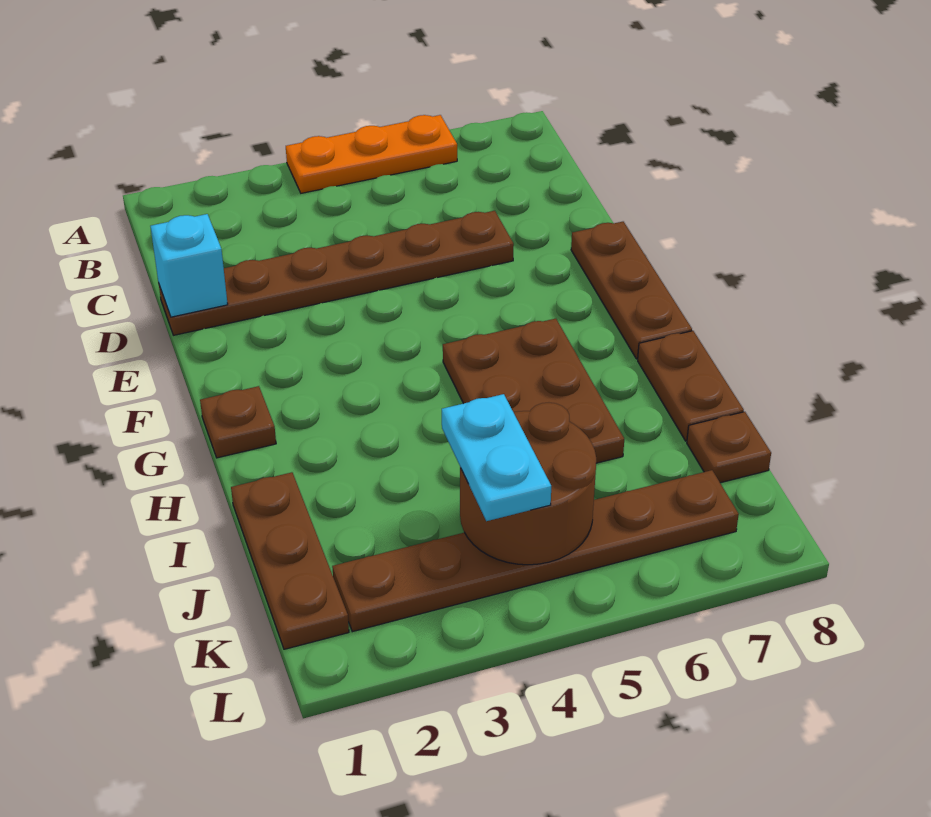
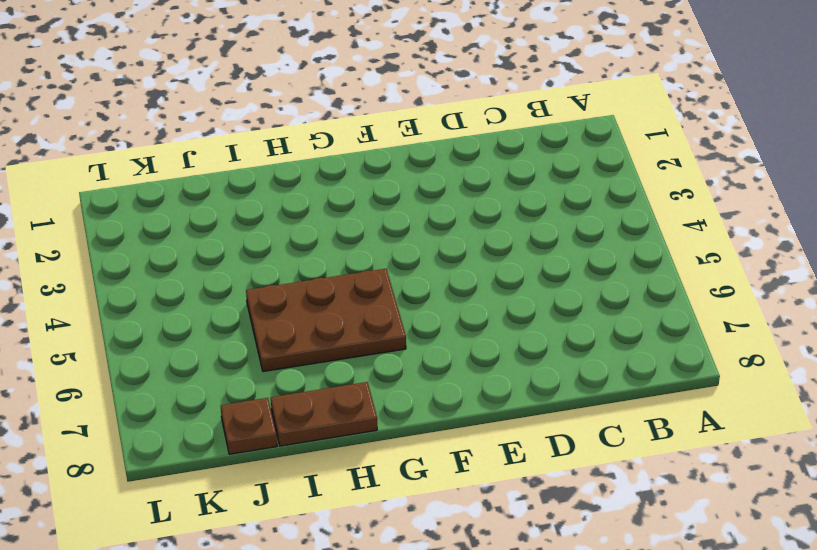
none -> orange 1x3 plate [286,115,457,193]
none -> brown 1x6 plate [159,211,514,335]
none -> brown 1x3 plate [571,222,692,359]

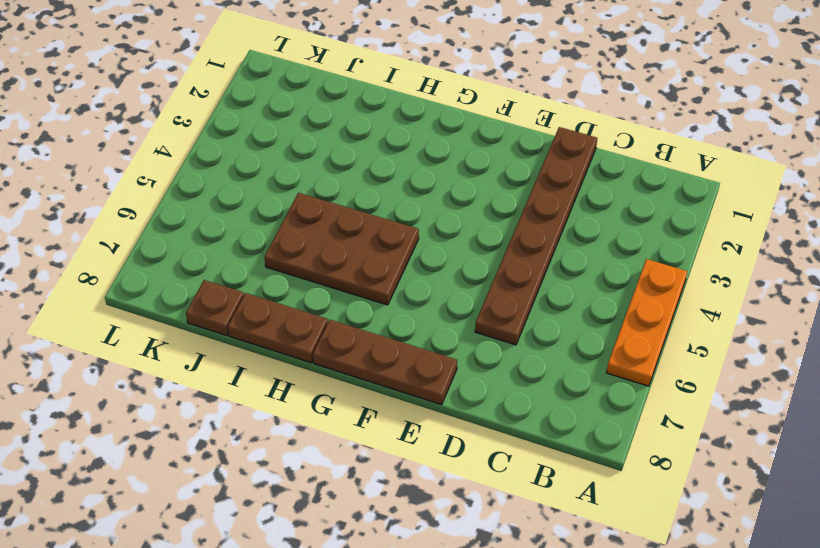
none -> brown 1x1 plate [200,386,276,458]
none -> brown 1x3 plate [231,472,349,649]
none -> brown 1x6 plate [332,470,739,632]

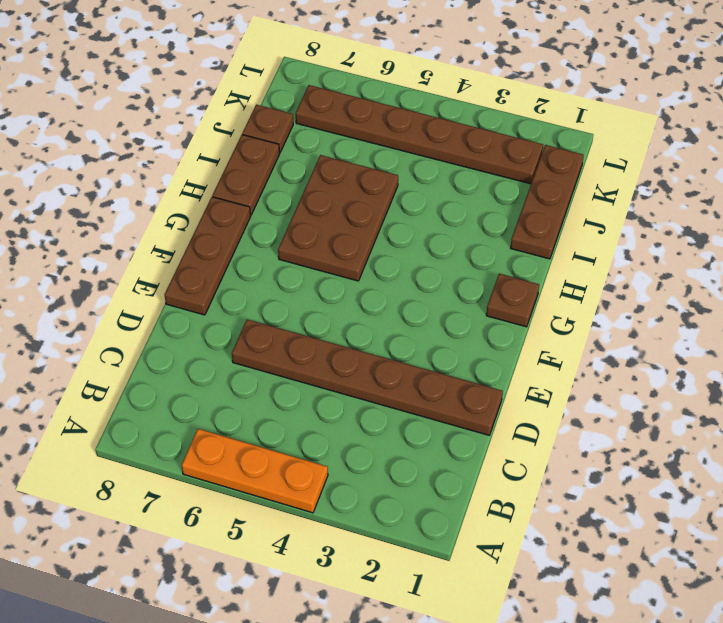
none -> cyan 1x1 brick [151,214,228,317]
none -> brown 2x2 round brick [460,403,596,565]
none -> cyan 1x2 plate [442,394,551,521]

